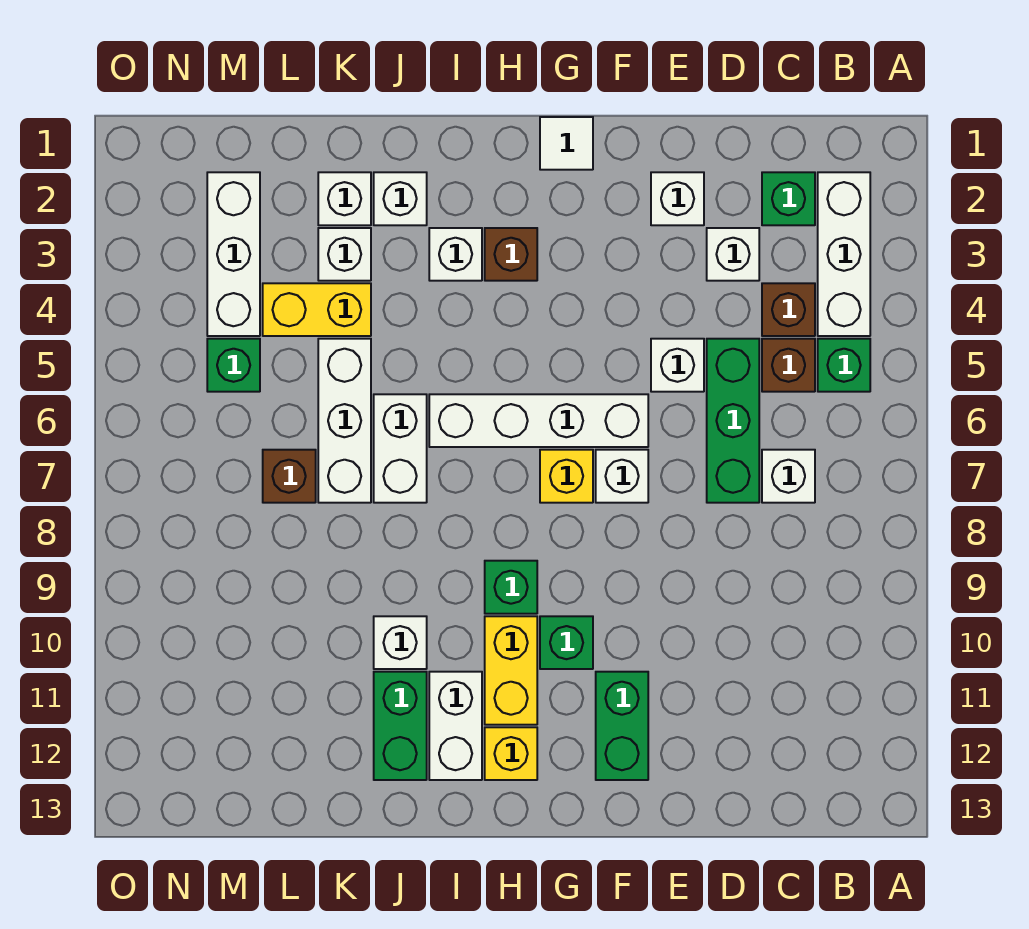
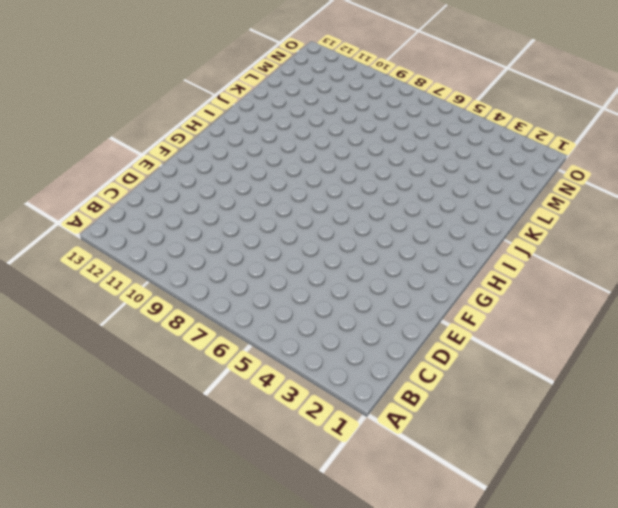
none -> white 1x3 brick [818,172,870,336]
none -> green 1x1 brick [818,339,870,392]
none -> green 1x1 brick [762,172,815,225]
none -> brown 1x1 brick [762,283,815,336]

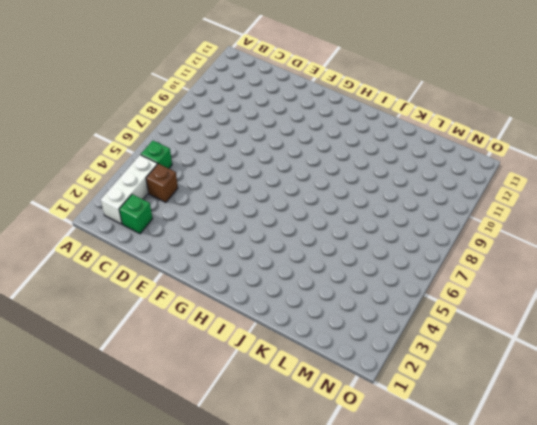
none -> brown 1x1 brick [762,339,815,392]
none -> white 1x1 brick [762,450,815,503]
none -> white 1x1 brick [707,228,759,281]
none -> green 1x3 brick [707,339,759,503]

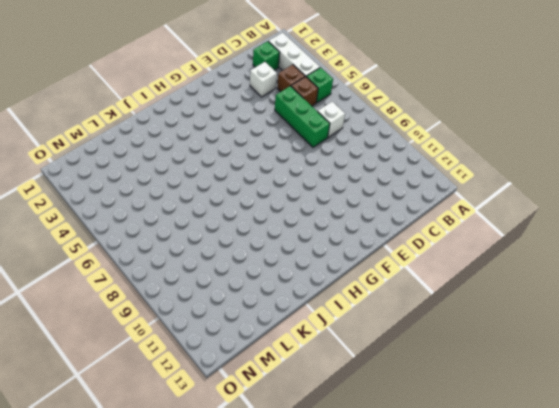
none -> white 1x1 brick [651,172,704,225]
none -> white 1x1 brick [651,339,704,392]
none -> white 1x4 brick [429,394,648,447]
none -> white 1x1 brick [596,450,648,503]

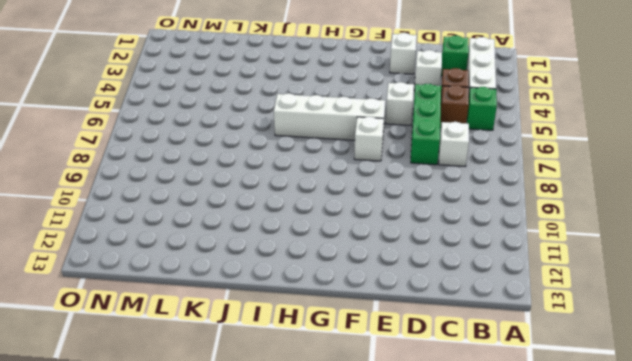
none -> green 1x2 brick [596,672,648,780]
none -> white 1x1 tile [540,117,593,170]
none -> yellow 1x1 brick [540,450,593,503]
none -> green 1x1 brick [540,616,593,669]

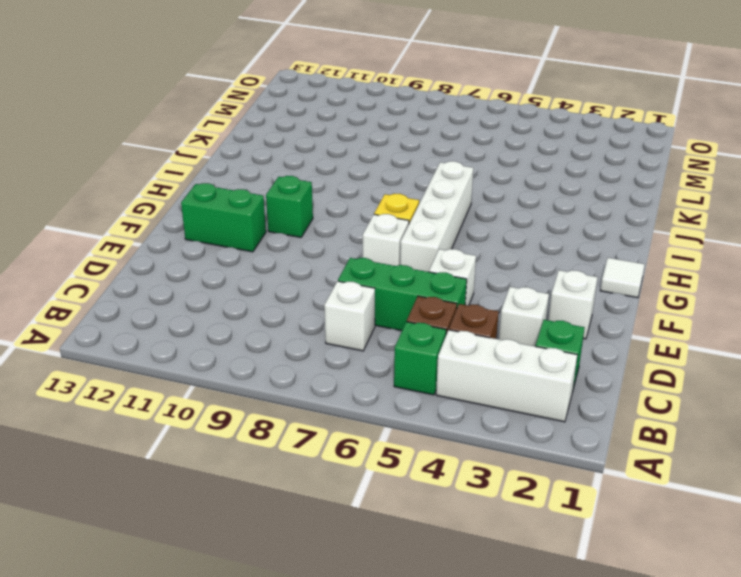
none -> brown 1x1 brick [485,228,537,281]
none -> green 1x1 brick [485,561,537,614]
none -> yellow 1x2 brick [485,616,537,725]
none -> yellow 1x1 brick [485,727,537,780]

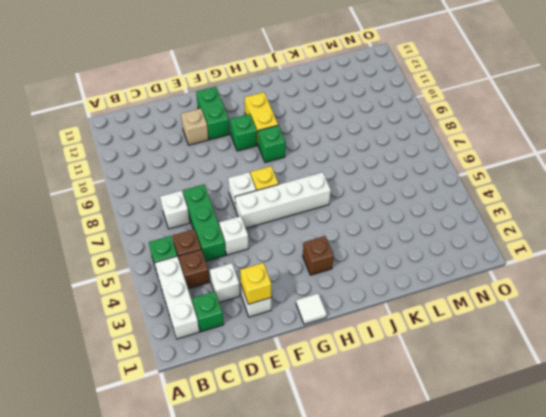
yellow 1x1 brick [240,263,271,304] -> yellow 1x1 brick moved to [485,727,537,780]
tan 1x1 brick [181,108,209,145] -> none
none -> white 1x1 brick [429,228,482,281]
none -> white 1x2 brick [429,672,482,780]
none -> white 1x1 brick [374,172,427,225]
none -> white 1x2 brick [374,394,427,503]

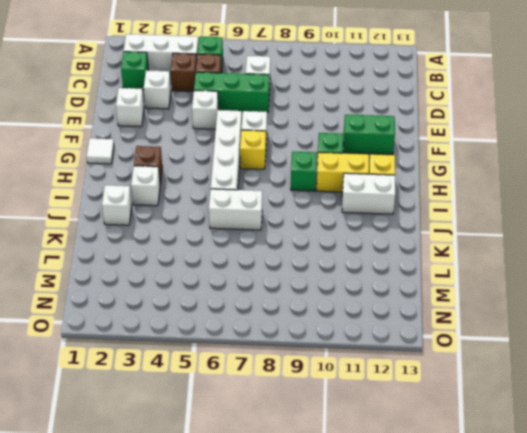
none -> white 1x1 brick [374,616,427,669]
none -> green 1x2 brick [374,672,427,780]
none -> white 1x1 brick [318,172,371,225]
none -> white 1x1 brick [318,228,371,281]

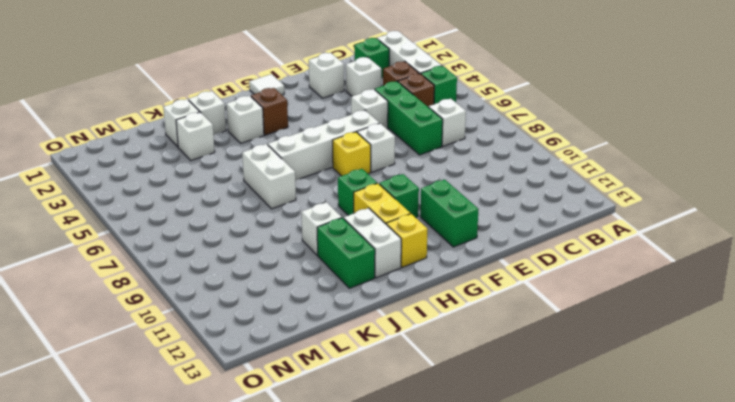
none -> yellow 1x2 brick [263,283,371,336]
none -> white 1x3 brick [318,339,371,503]
none -> brown 1x1 brick [263,450,316,503]
none -> white 1x3 brick [207,172,260,336]

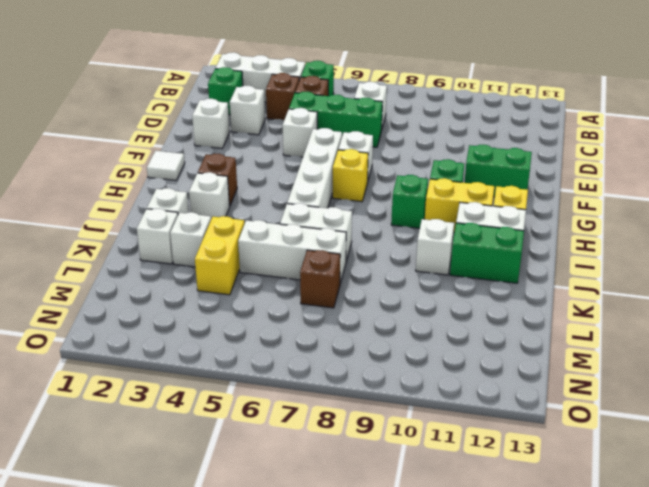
none -> white 1x3 brick [207,172,260,336]
none -> green 1x1 brick [207,339,260,392]

